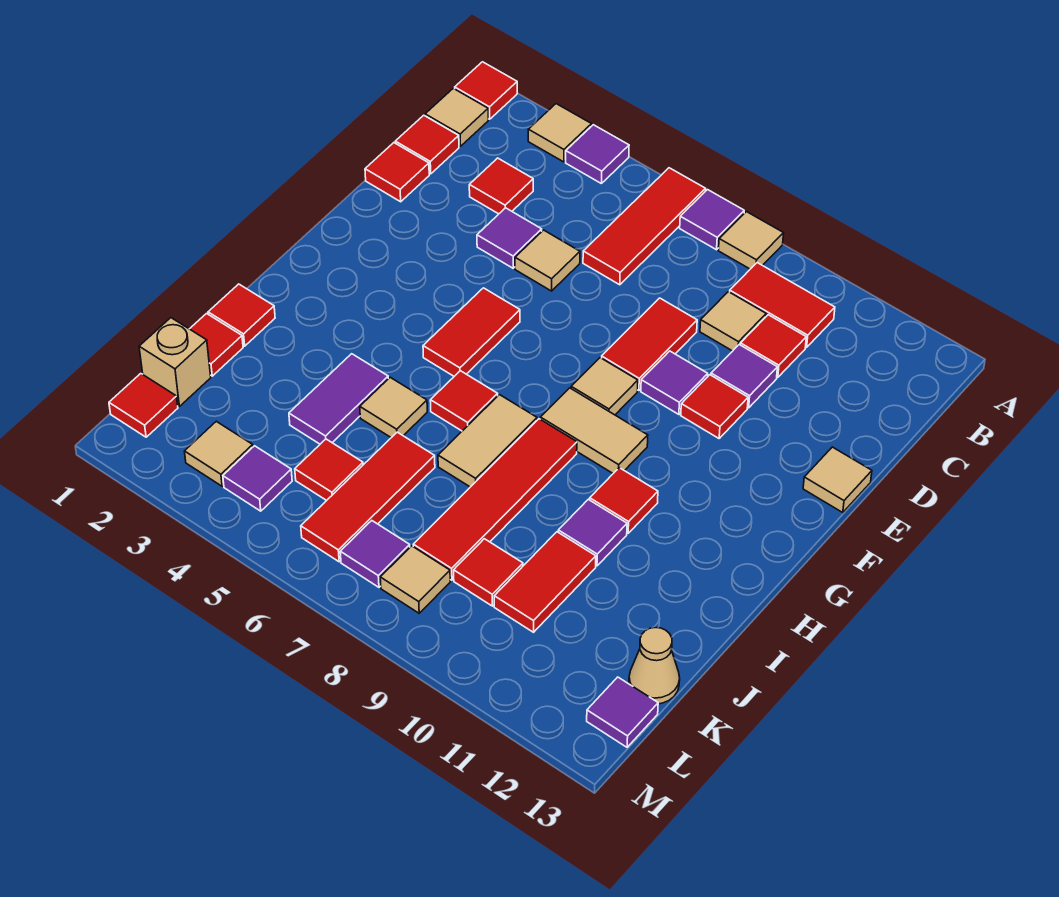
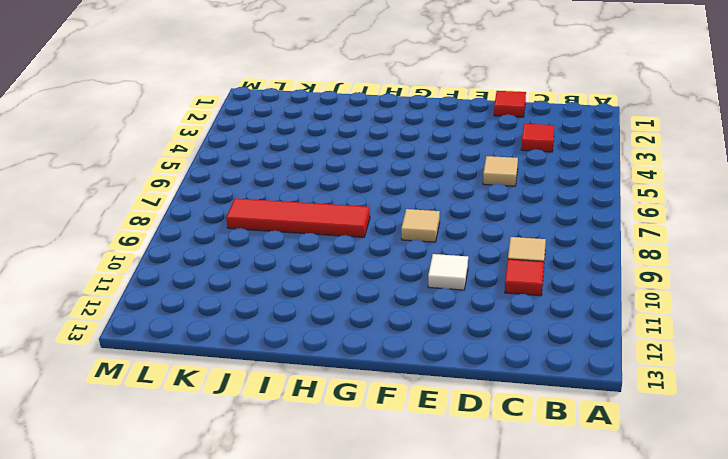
white 1x1 tile [428,254,468,290] -> red 1x1 tile [681,375,748,438]
none -> red 1x1 tile [455,62,517,119]
none -> tan 1x1 tile [528,104,592,162]
none -> purple 1x1 tile [566,125,629,184]
none -> red 1x3 tile [583,168,706,285]

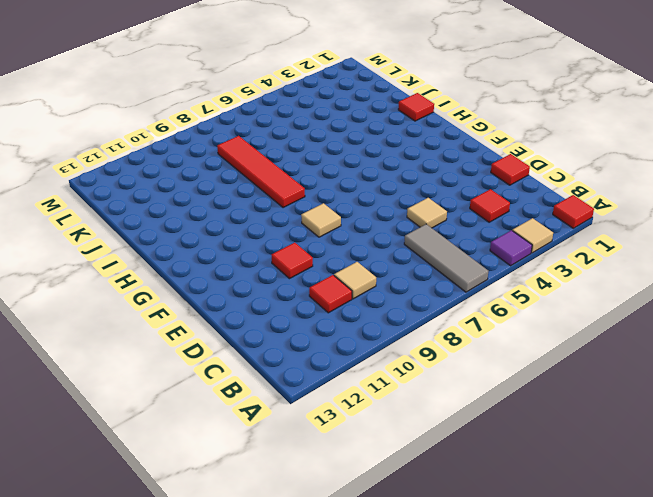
grey 1x3 tile [404,224,488,292] -> red 1x3 tile [583,168,706,285]
none -> purple 1x1 tile [680,190,744,250]
none -> tan 1x1 tile [718,212,784,269]
none -> tan 1x1 tile [425,88,488,146]
none -> red 1x2 tile [730,263,835,347]

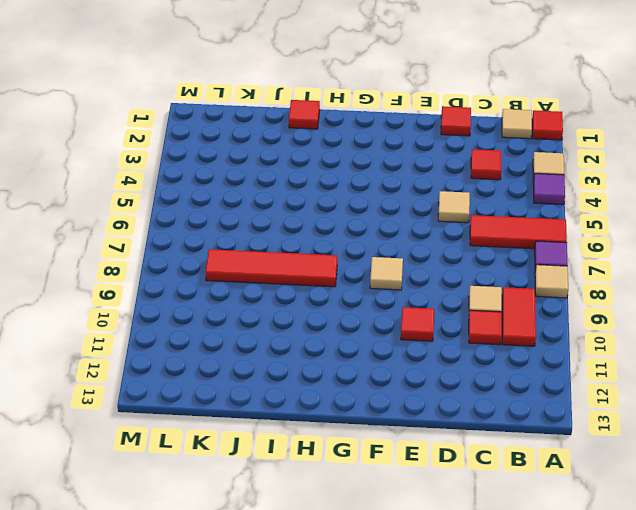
none -> red 1x1 tile [395,115,459,174]
none -> purple 1x1 tile [477,208,542,268]
none -> red 1x2 tile [602,298,697,391]
none -> purple 1x1 tile [711,345,777,408]

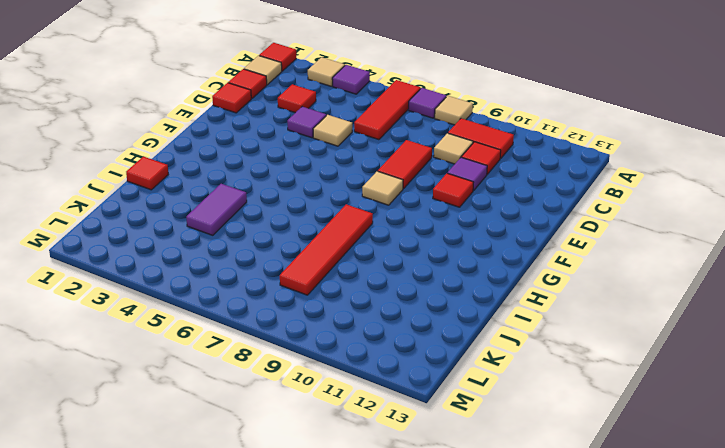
none -> purple 1x1 tile [641,351,708,414]
none -> tan 1x1 tile [803,447,872,513]
none -> red 1x2 tile [423,288,520,376]
none -> tan 1x2 tile [540,388,648,473]

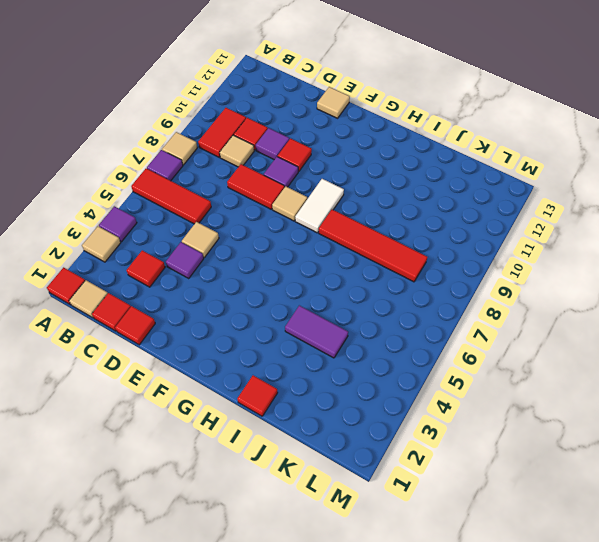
white 1x2 tile [295,179,344,233] -> tan 1x2 tile [540,388,648,473]
none -> red 1x2 tile [423,288,520,376]
none -> red 1x1 tile [430,371,498,431]
none -> tan 1x2 tile [438,395,537,487]
none -> red 1x1 tile [590,468,658,533]

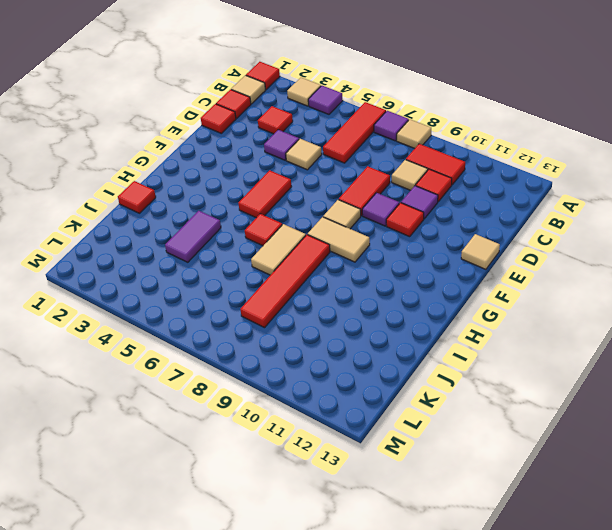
none -> red 1x1 tile [590,468,658,533]
none -> tan 1x1 tile [360,377,427,438]
none -> purple 1x1 tile [558,499,627,566]
none -> red 1x1 tile [190,314,243,376]

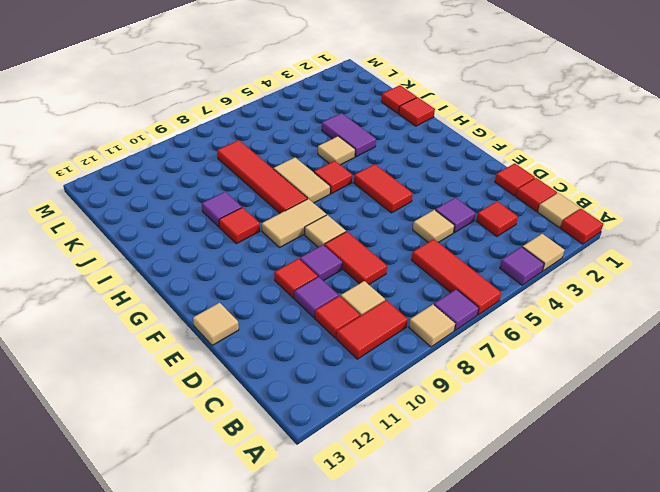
none -> red 1x3 tile [301,432,435,562]
none -> red 1x2 tile [494,532,596,632]
none -> tan 1x1 brick [139,318,211,406]
none -> red 1x1 tile [295,439,363,500]

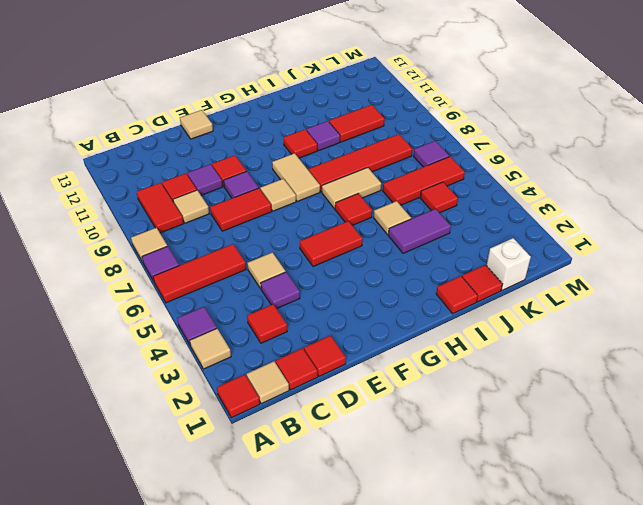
white 1x1 brick [486,238,531,290] -> tan 1x1 brick [139,318,211,406]
none -> red 1x1 tile [454,539,523,606]
none -> tan 1x1 cone [629,627,680,704]
none -> red 1x1 tile [109,374,178,437]
none -> tan 1x1 tile [185,421,253,486]

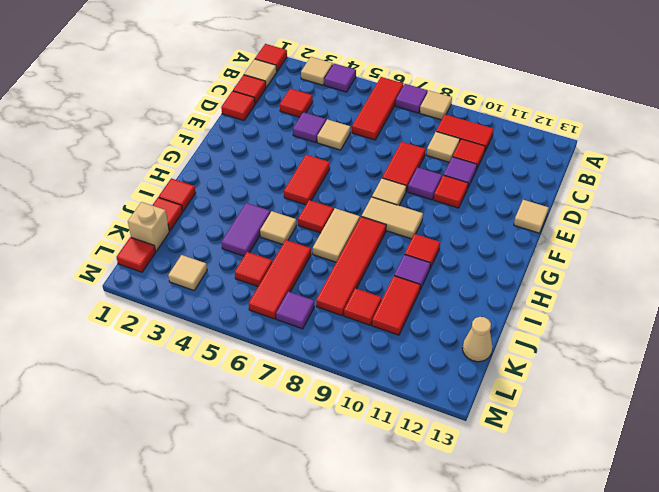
none -> purple 1x1 tile [223,446,292,511]
none -> tan 1x1 tile [380,546,450,613]
none -> purple 1x1 tile [587,677,658,747]

